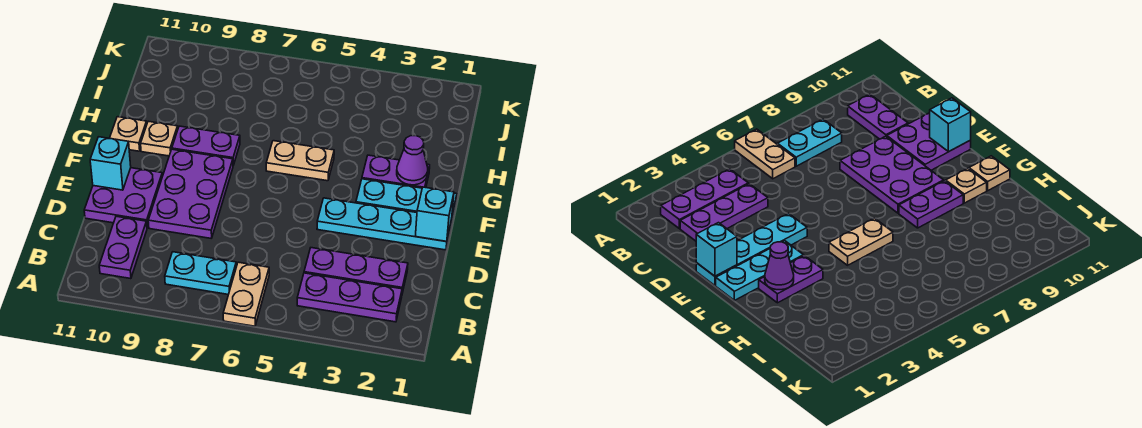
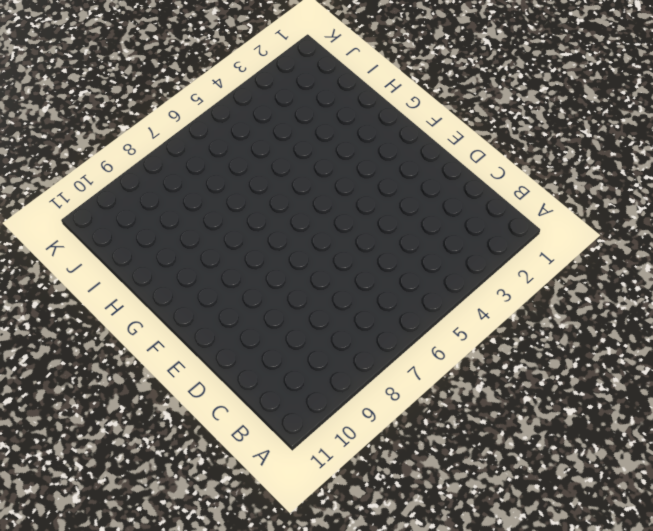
none -> tan 1x2 plate [223,262,269,326]
none -> purple 1x3 plate [297,273,402,322]
none -> cyan 1x2 plate [165,252,236,295]

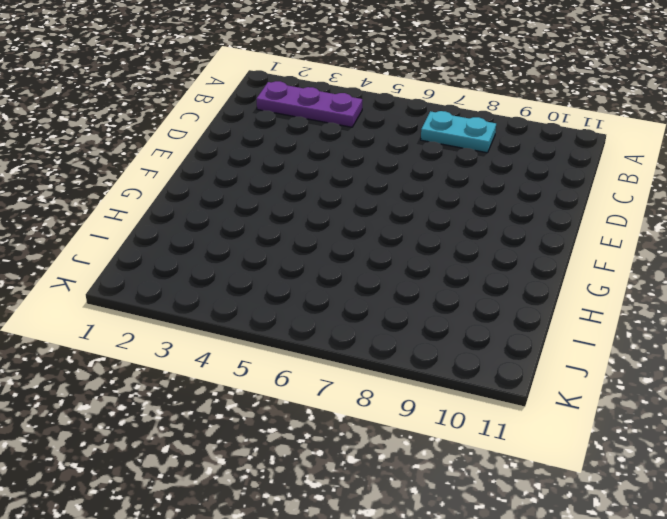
none -> tan 1x2 plate [223,262,269,326]
none -> purple 1x2 plate [99,216,147,279]
none -> purple 1x3 plate [304,248,408,293]

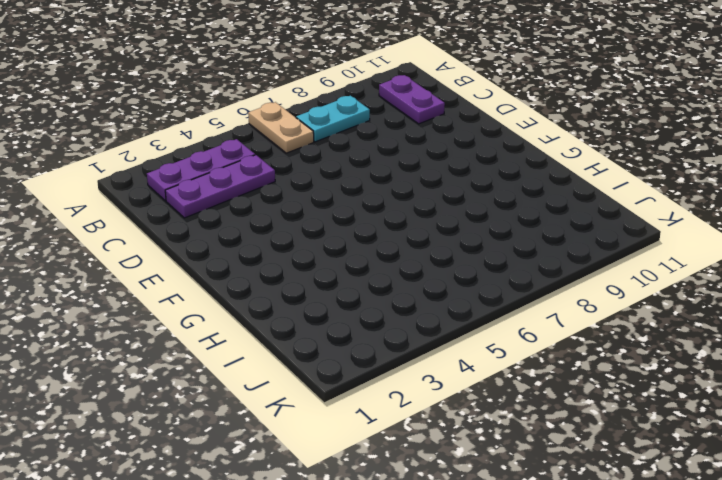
none -> purple 2x3 plate [148,149,233,238]
none -> purple 2x2 plate [84,168,162,228]
none -> cyan 1x4 plate [317,198,452,250]

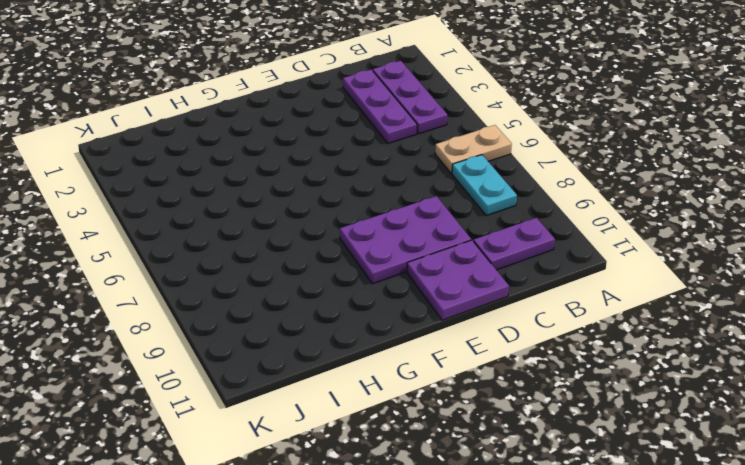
none -> cyan 1x4 plate [317,198,452,250]
none -> cyan 1x3 plate [356,179,457,224]
none -> purple 1x2 plate [362,155,430,188]

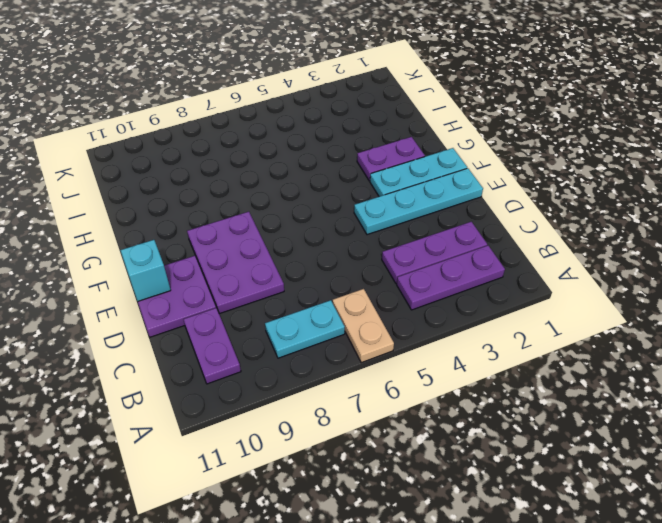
none -> tan 1x2 plate [266,141,334,181]
none -> purple 1x2 plate [172,126,240,165]
none -> tan 1x1 plate [141,121,178,156]

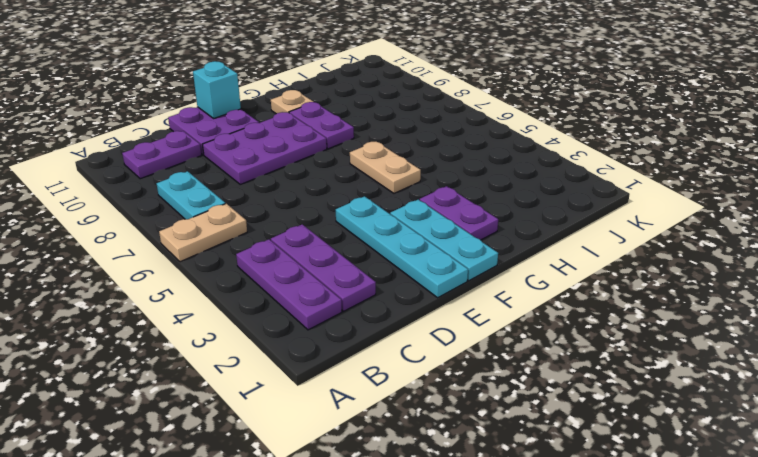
none -> tan 1x1 plate [110,117,147,151]
none -> cyan 1x1 brick [415,187,454,241]
none -> purple 1x1 cone [397,136,428,185]

